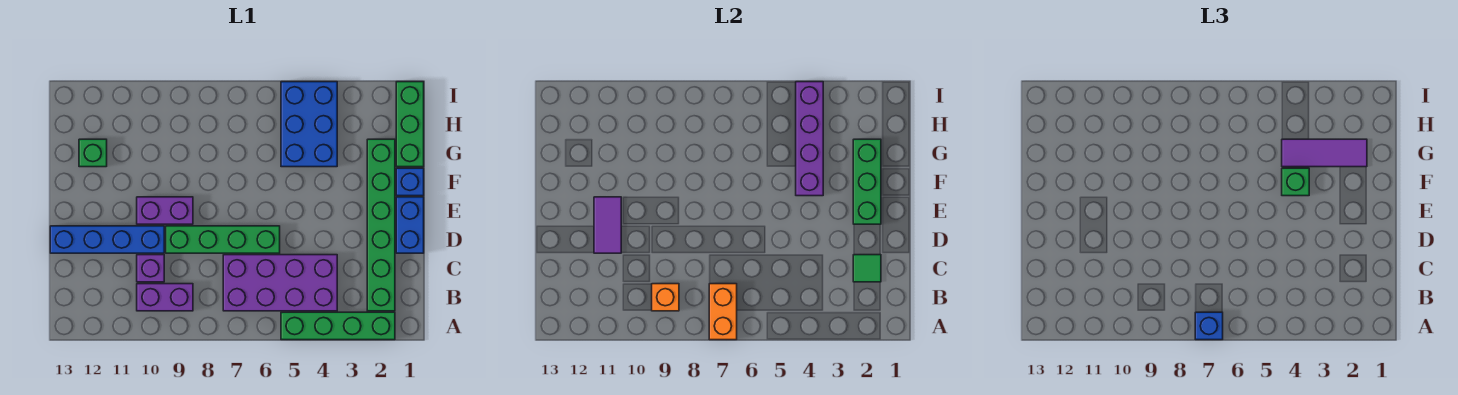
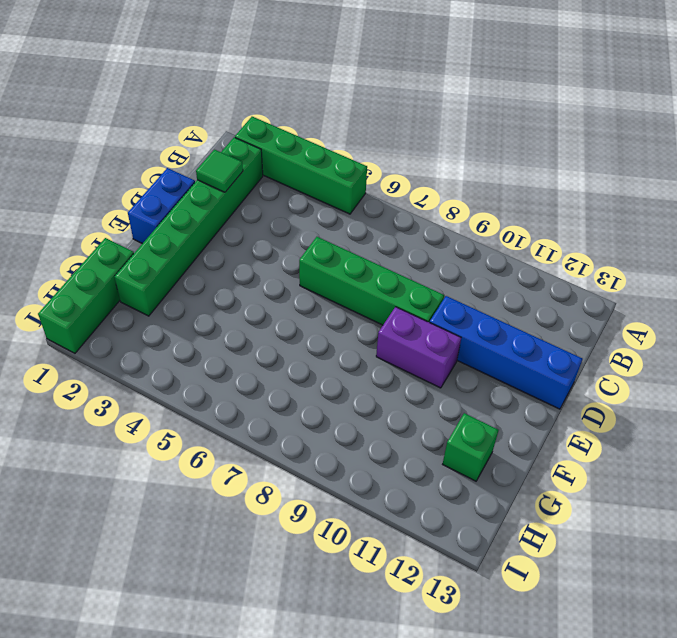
none -> purple 2x4 brick [223,255,337,311]
none -> purple 1x2 brick [137,284,193,311]
none -> purple 1x1 brick [137,255,164,282]

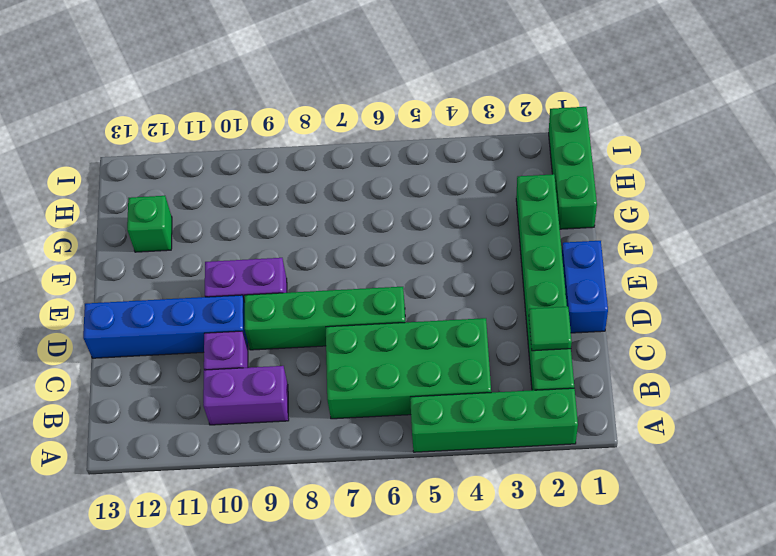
green 2x4 brick [326,318,491,419] -> purple 2x4 brick [223,255,337,311]
none -> blue 1x1 brick [396,168,424,196]
none -> blue 2x3 brick [281,82,337,167]
none -> orange 1x2 brick [709,284,737,340]

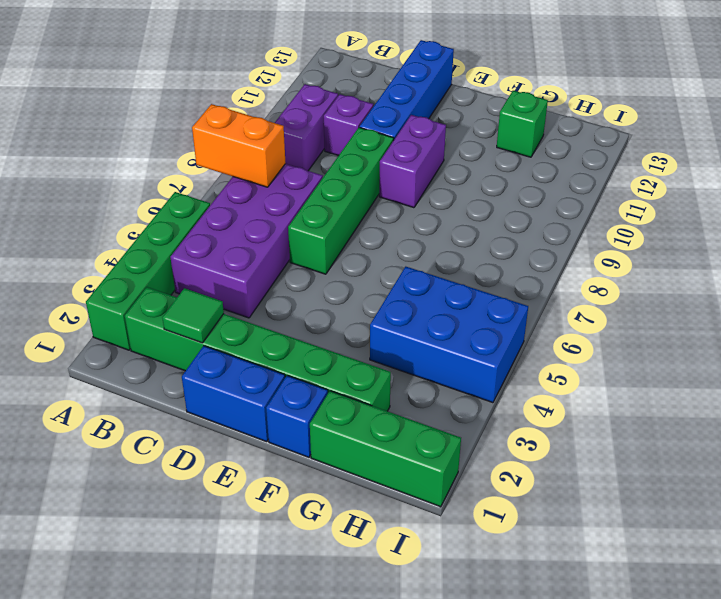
none -> orange 1x1 brick [652,284,679,311]
none -> purple 1x2 tile [594,197,621,253]
none -> green 1x3 brick [853,139,881,224]

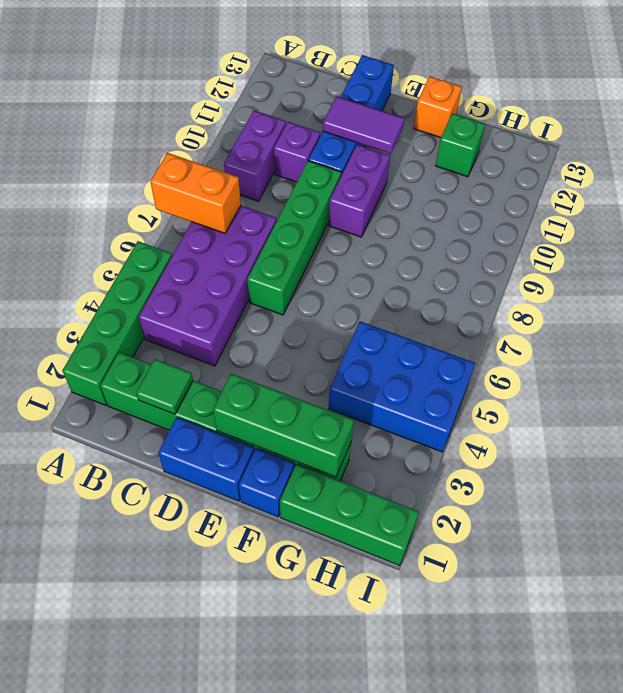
orange 1x1 brick [414,76,462,138] -> orange 1x1 brick moved to [652,284,679,311]
none -> purple 1x4 brick [796,82,823,196]
none -> blue 1x1 brick [1195,312,1223,340]
none -> green 1x1 brick [1282,168,1309,196]

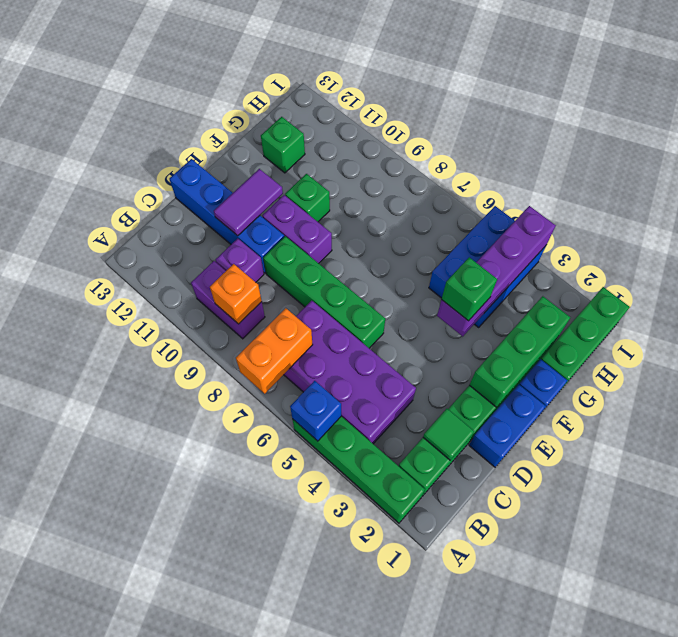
blue 1x1 brick [290,381,341,441] -> blue 1x1 brick moved to [1195,312,1223,340]
green 1x1 brick [285,174,330,222] -> none
none -> purple 1x3 tile [1282,139,1367,167]

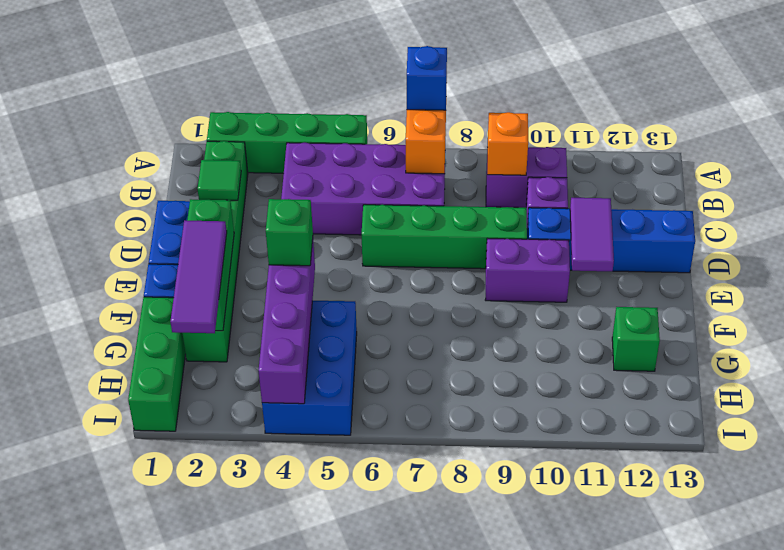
purple 1x3 tile [170,220,227,333] -> purple 1x3 tile turned to [1282,139,1367,167]

